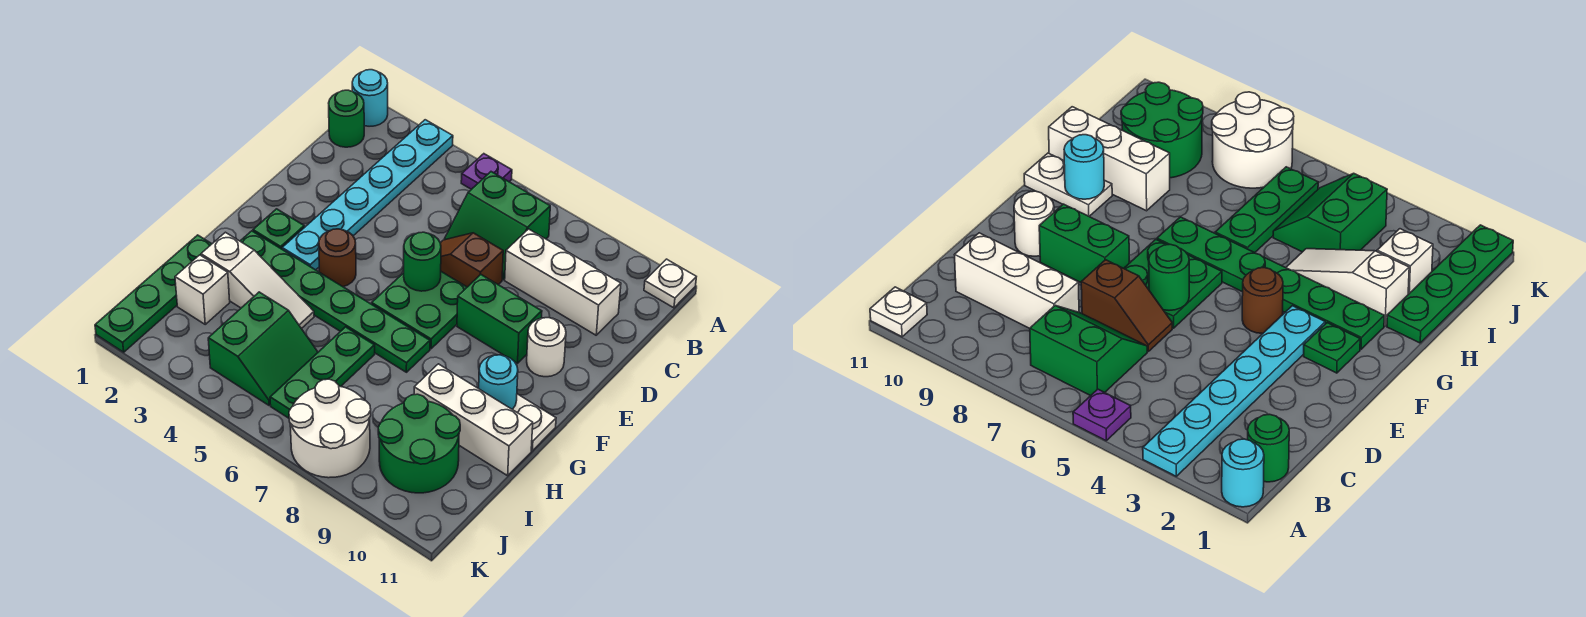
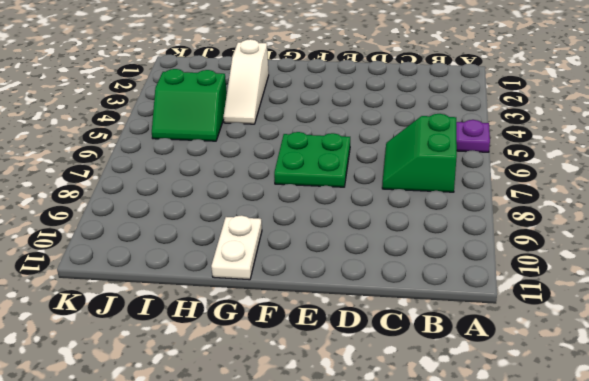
none -> cyan 1x1 round brick [352,70,388,126]
none -> cyan 1x6 plate [282,120,453,270]
none -> white 1x1 plate [644,259,696,308]

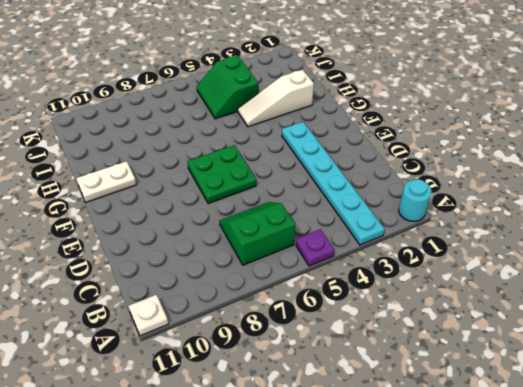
none -> green 1x1 round brick [329,90,364,147]
none -> white 1x3 brick [505,229,621,335]
none -> brown 1x2 slope [441,233,503,287]

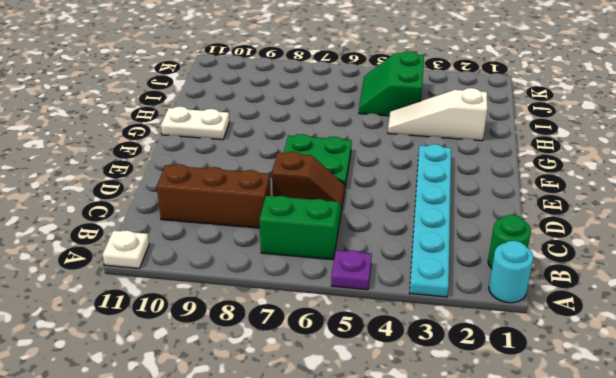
brown 1x3 brick [157,164,271,228] -> white 1x3 brick [505,229,621,335]
none -> green 1x2 brick [457,274,542,363]
none -> white 1x1 round brick [527,318,566,377]
none -> green 1x1 plate [253,209,304,249]

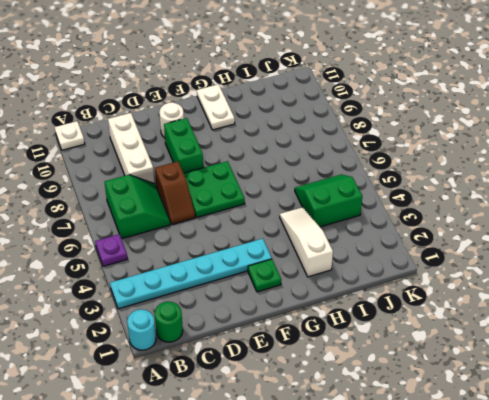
none -> brown 1x1 round brick [319,229,356,287]
none -> green 1x6 plate [240,231,430,372]
none -> green 1x4 plate [95,235,211,352]

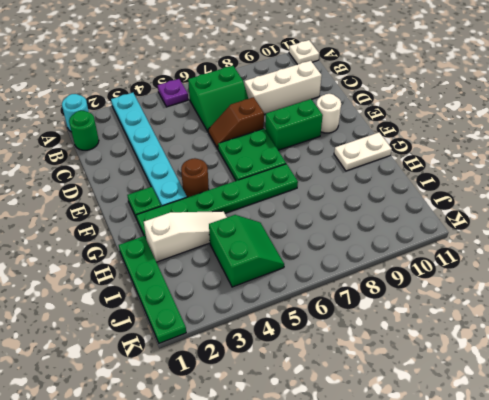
none -> green 1x3 plate [270,327,375,418]
none -> white 1x3 brick [414,364,533,476]
none -> white 1x1 brick [175,255,230,324]

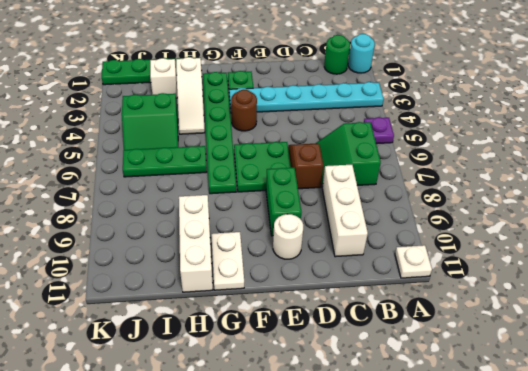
none -> green 2x2 round brick [378,394,460,493]
none -> white 2x2 round brick [289,379,371,478]
none -> green 1x1 round brick [404,232,441,291]

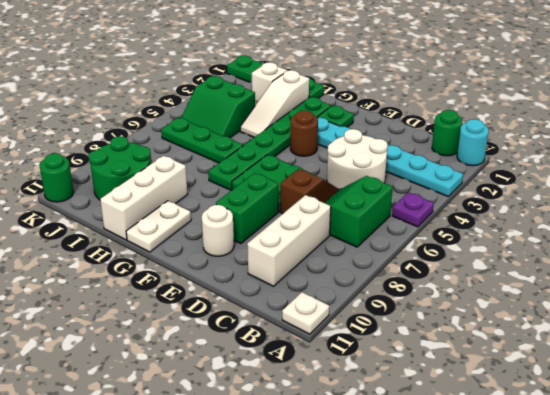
white 2x2 round brick [327,129,388,190] -> white 2x2 round brick moved to [289,379,371,478]
green 1x1 round brick [40,154,74,202] -> green 1x1 round brick moved to [404,232,441,291]
none -> cyan 1x1 round brick [479,355,518,409]

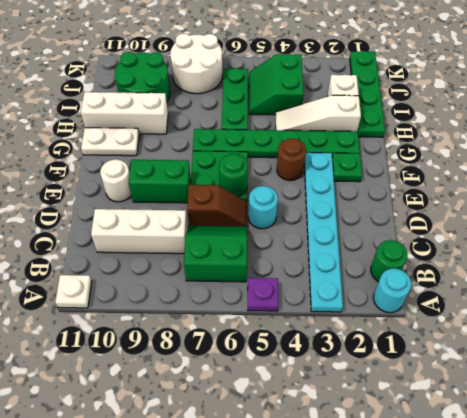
cyan 1x1 round brick [248,186,278,229] -> cyan 1x1 round brick moved to [479,355,518,409]

